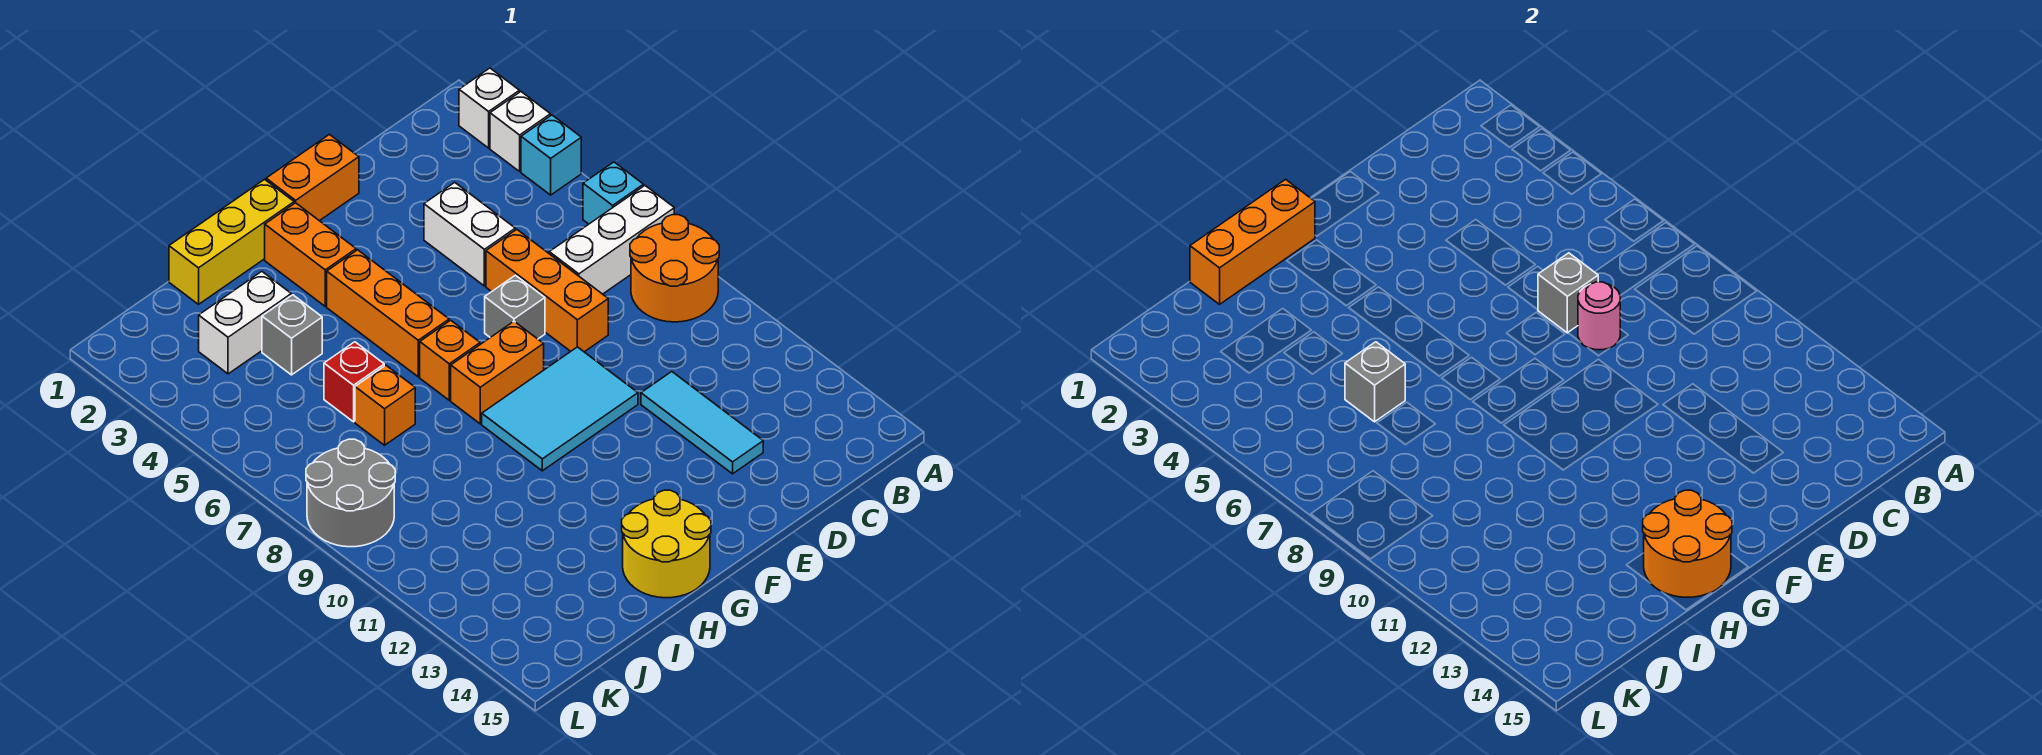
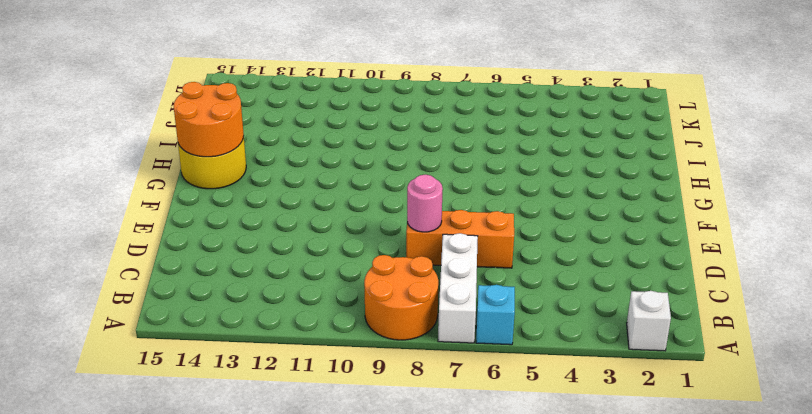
none -> white 1x1 brick [490,92,550,171]
none -> cyan 1x1 brick [521,115,581,195]
none -> white 1x2 brick [424,182,515,286]

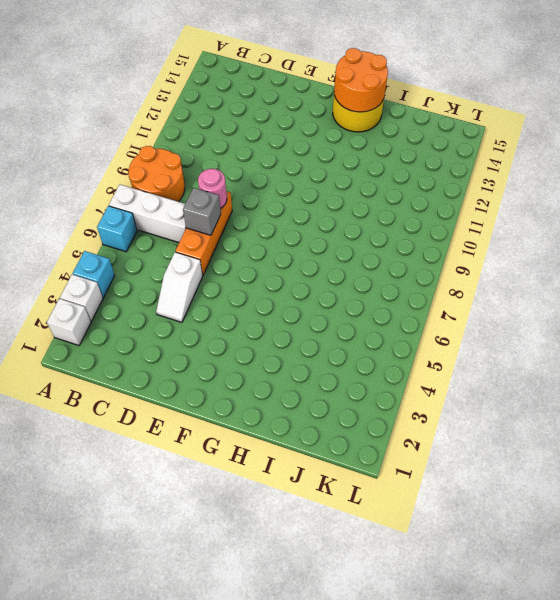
white 1x2 slope [156,252,203,322] -> white 1x2 brick [424,182,515,286]
none -> cyan 1x3 tile [641,372,763,474]
none -> orange 1x2 brick [266,134,359,221]
none -> grey 1x1 brick [485,275,545,339]

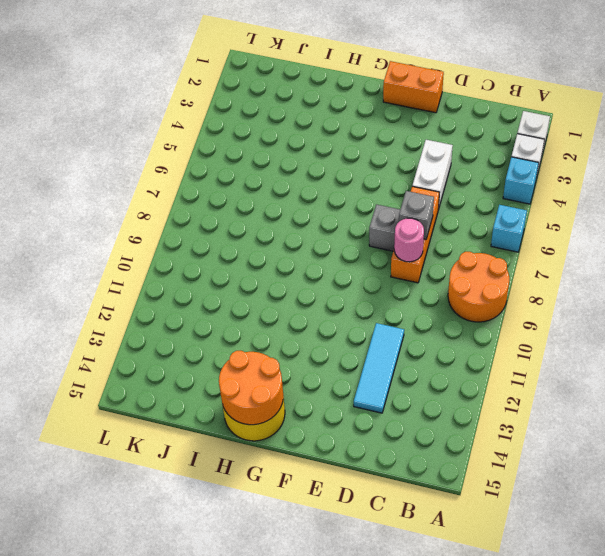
none -> white 1x3 brick [549,186,674,294]
none -> cyan 2x3 tile [482,347,638,471]
none -> orange 1x2 brick [451,322,544,424]

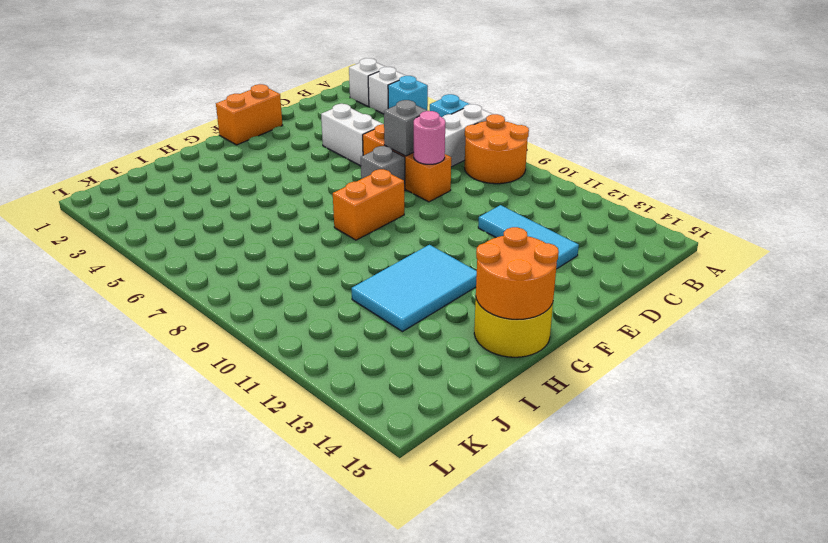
cyan 2x3 tile [352,245,477,332] -> cyan 2x3 tile moved to [482,347,638,471]
none -> yellow 1x3 brick [169,179,294,304]
none -> orange 1x2 brick [265,203,356,306]
none -> orange 1x3 brick [327,250,449,377]

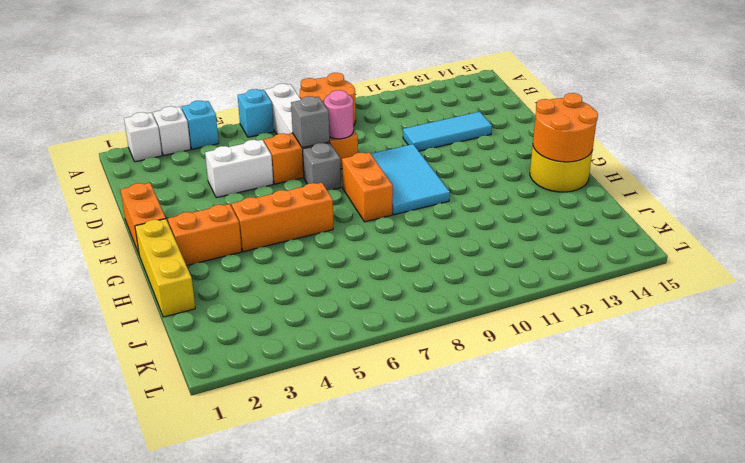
none -> orange 1x1 brick [420,320,480,400]
none -> white 1x2 brick [199,271,291,374]
none -> grey 1x1 brick [262,295,322,375]

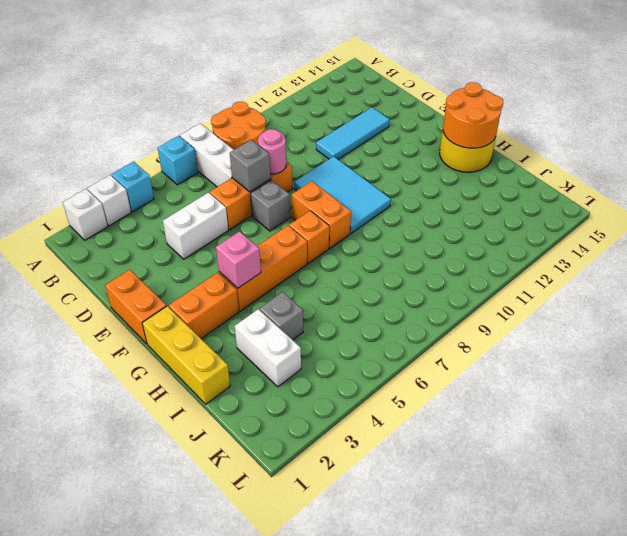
pink 1x1 brick [216,232,261,288] -> none
none -> red 1x1 brick [324,342,384,422]
none -> orange 1x1 brick [355,365,415,445]
none -> grey 2x2 round brick [306,439,395,547]

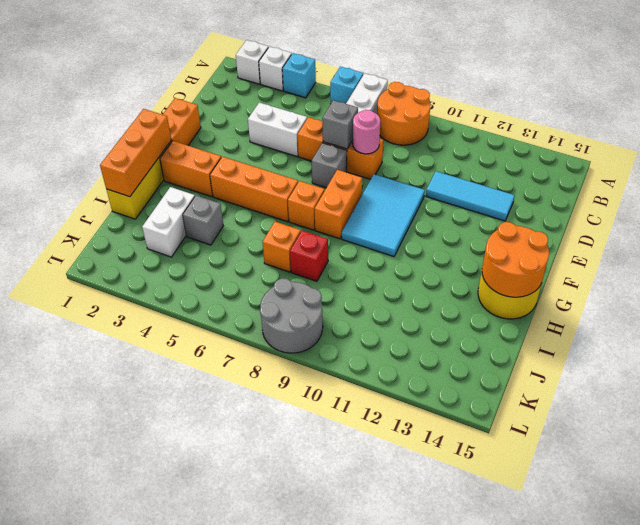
red 1x1 brick [290,230,328,281] -> red 1x1 brick moved to [324,342,384,422]
none -> grey 1x1 brick [1345,342,1405,422]

